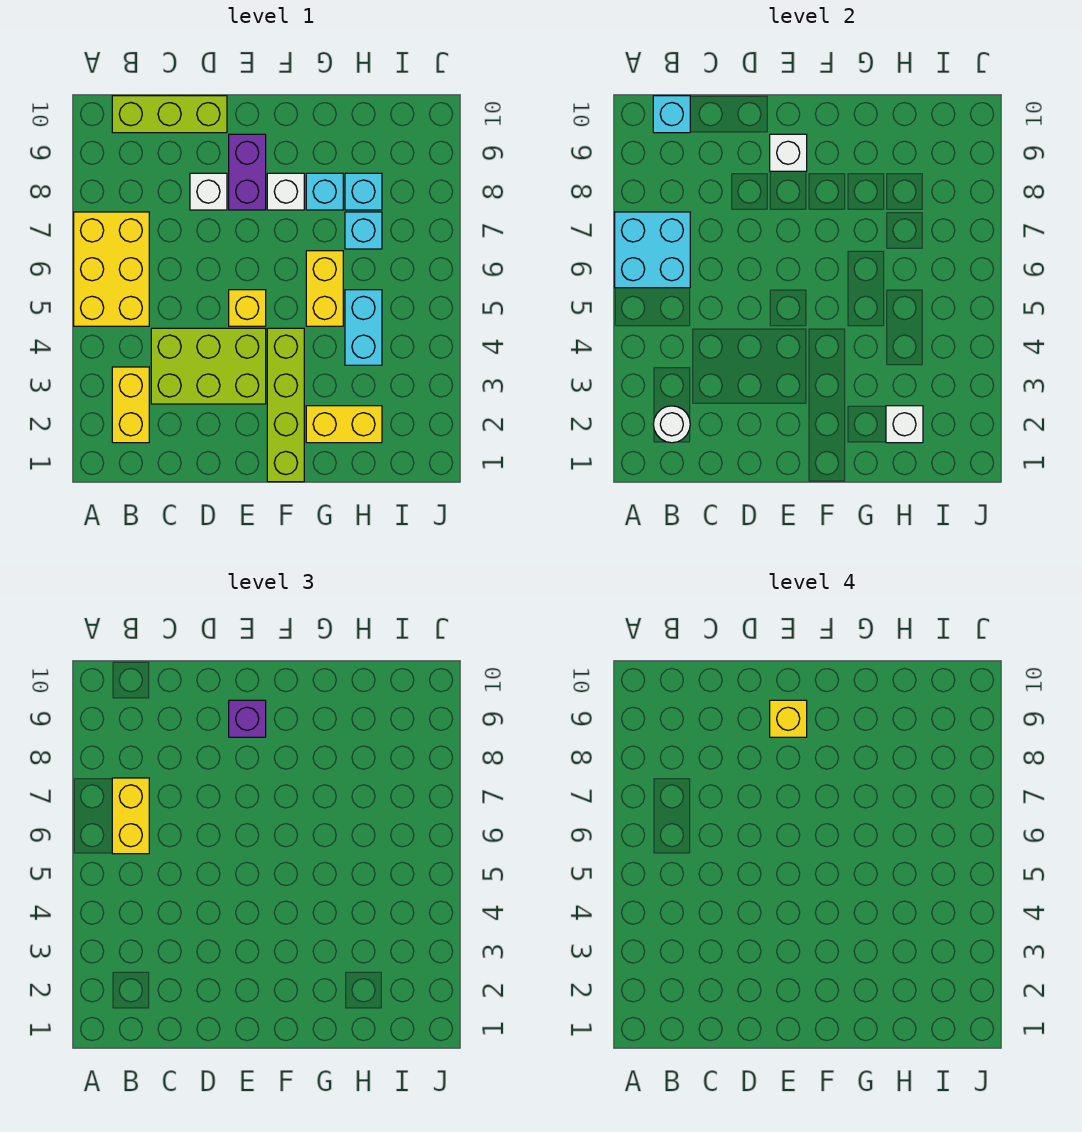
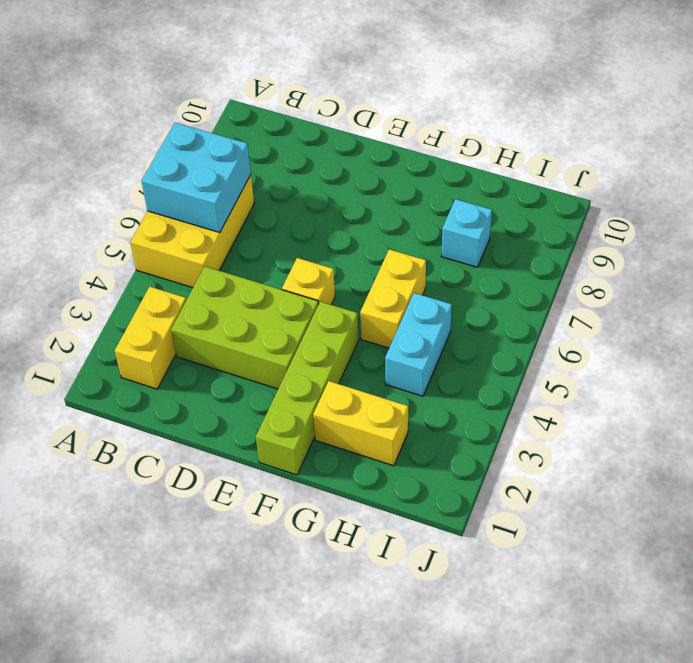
none -> lime 1x3 brick [112,96,227,133]
none -> white 1x1 brick [190,173,227,210]
none -> purple 1x2 brick [229,134,266,210]

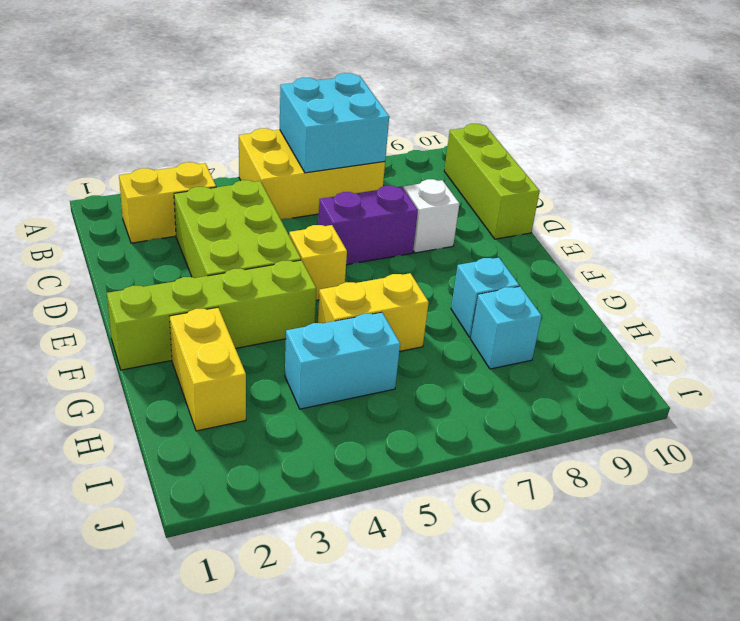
purple 1x2 brick [318,186,418,265] -> purple 1x2 brick moved to [229,134,266,210]
none -> white 1x1 brick [267,173,304,210]
none -> cyan 1x1 brick [345,212,382,249]
none -> white 1x1 round brick [653,406,690,443]

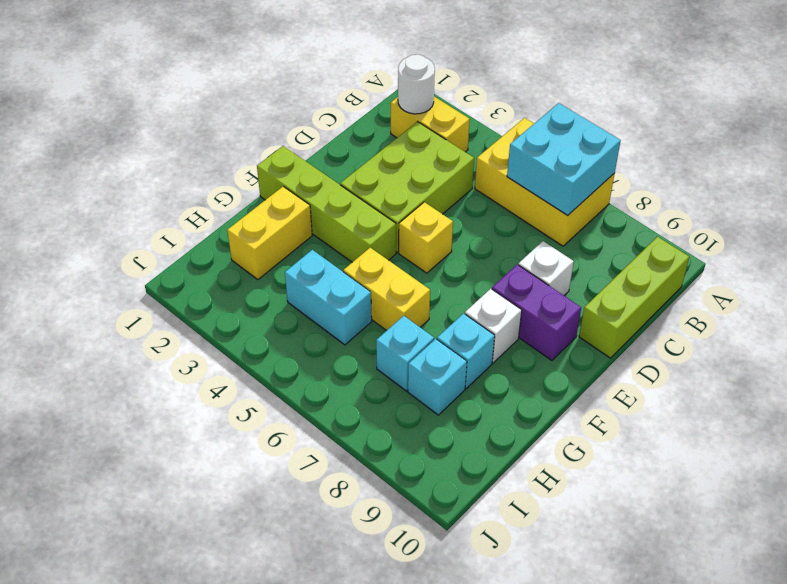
none -> cyan 1x1 brick [653,96,690,133]
none -> white 1x1 brick [770,134,807,171]
none -> white 1x1 brick [886,406,923,443]

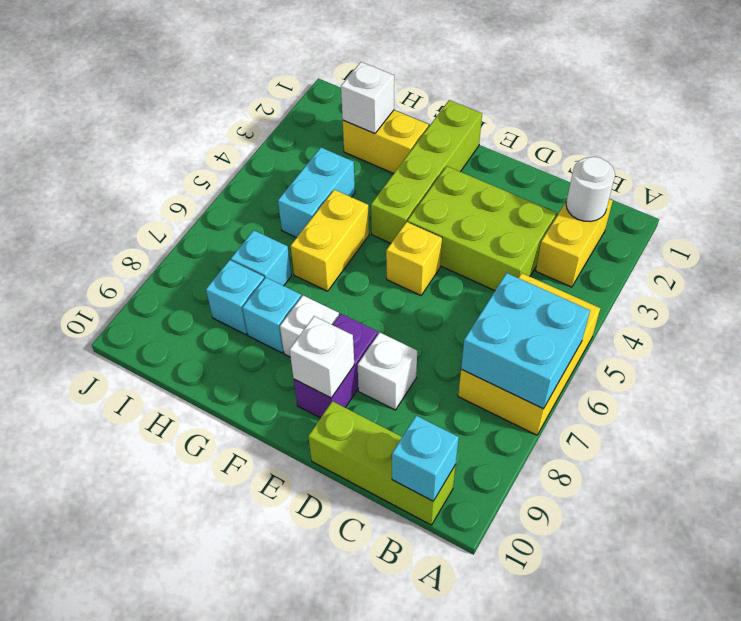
none -> yellow 1x2 brick [112,778,149,854]
none -> purple 1x1 brick [229,700,266,737]
none -> yellow 1x1 brick [770,700,807,737]

